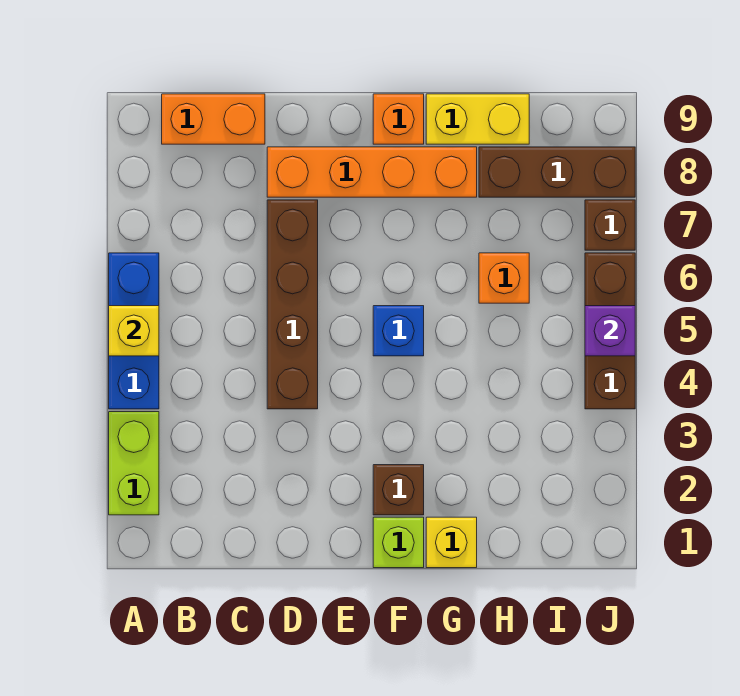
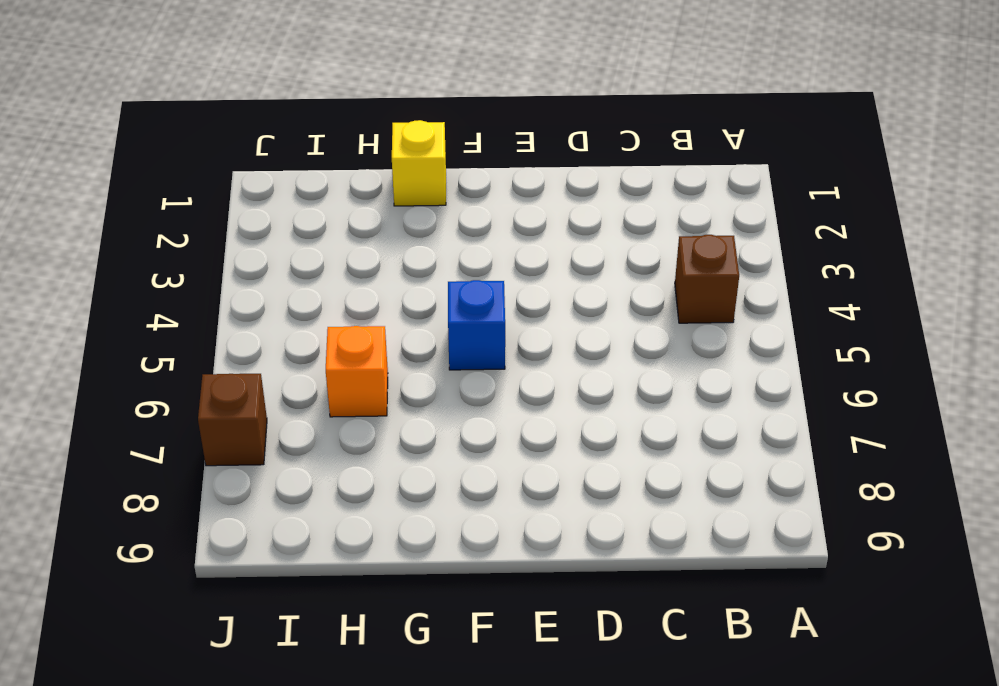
brown 1x1 brick [675,235,739,323] -> brown 1x1 brick moved to [373,465,424,515]
none -> lime 1x2 brick [109,412,159,515]
none -> blue 1x3 brick [109,253,159,409]
none -> orange 1x2 brick [162,94,265,144]

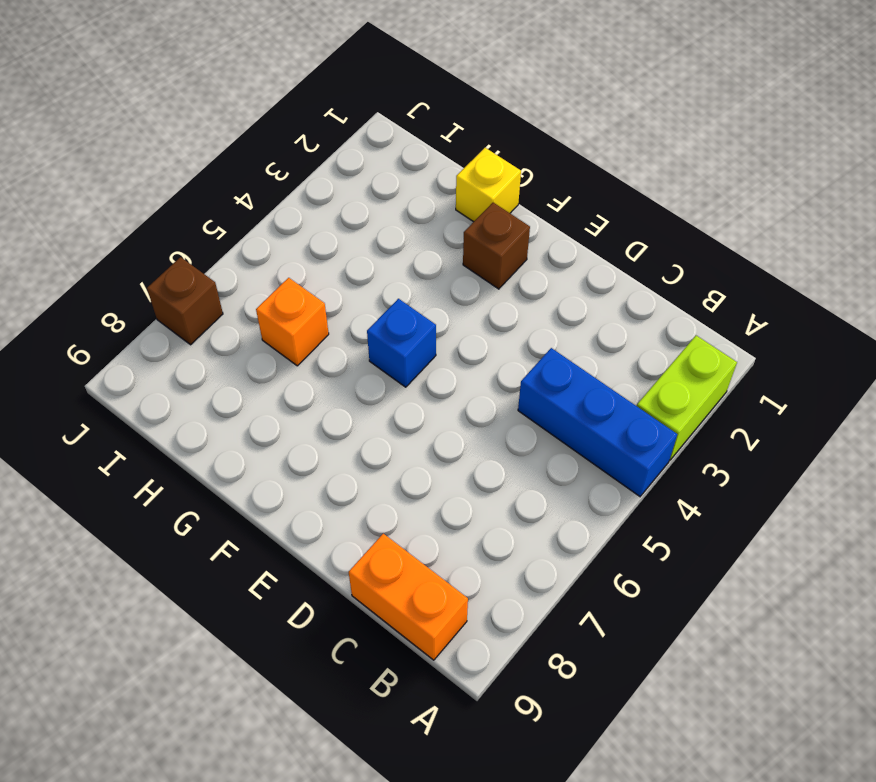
blue 1x3 brick [518,348,677,496] -> blue 1x3 brick turned to [109,253,159,409]
none -> brown 1x4 brick [267,200,318,409]
none -> orange 1x4 brick [267,147,477,197]
none -> lime 1x1 brick [373,517,424,568]

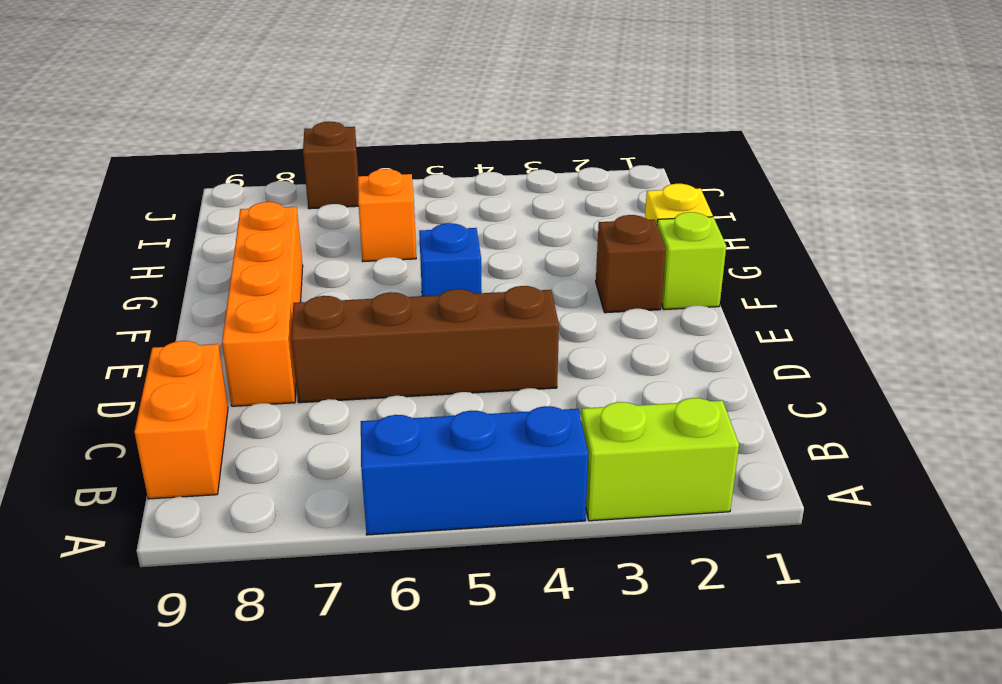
none -> orange 1x1 brick [373,94,424,144]
none -> yellow 1x2 brick [426,94,529,144]
none -> brown 1x3 brick [479,147,635,197]

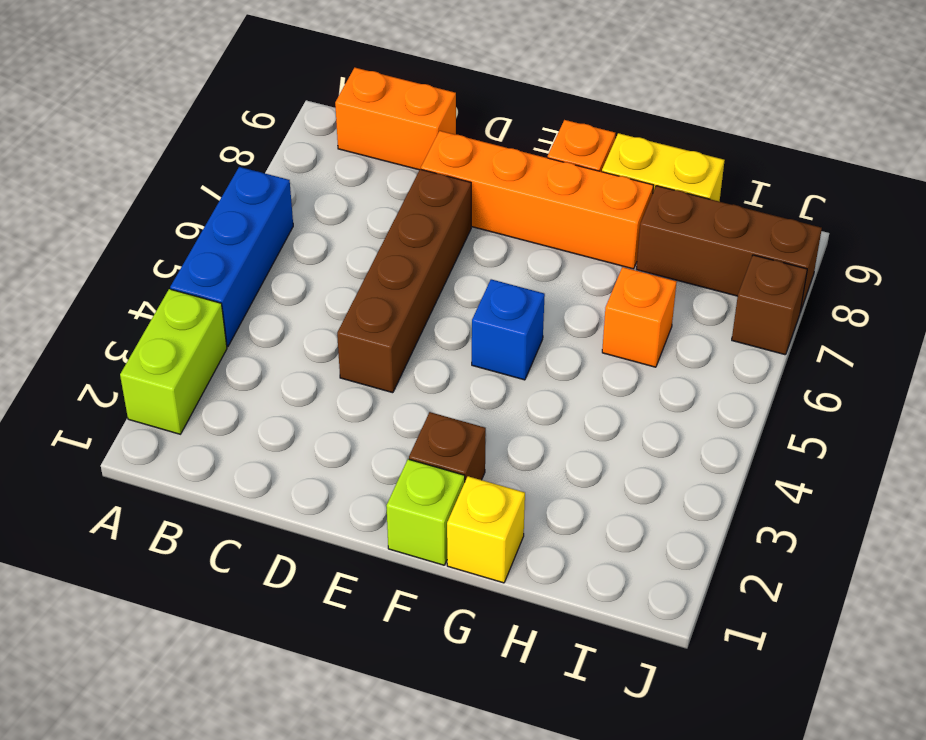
none -> brown 1x3 brick [585,253,635,409]
none -> yellow 1x1 brick [109,306,159,356]
none -> purple 1x1 brick [585,306,635,356]

